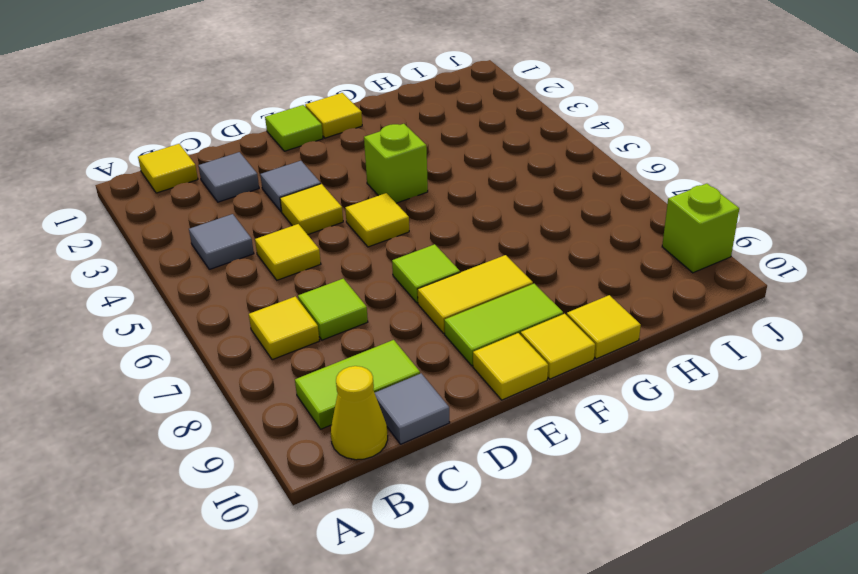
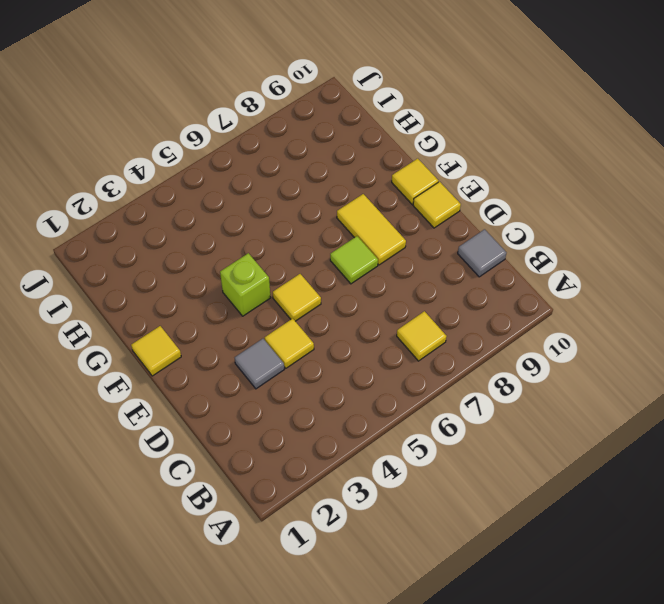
none -> yellow 1x1 tile [138,144,198,193]
none -> grey 1x1 tile [189,214,254,269]
none -> lime 1x2 tile [295,340,420,429]

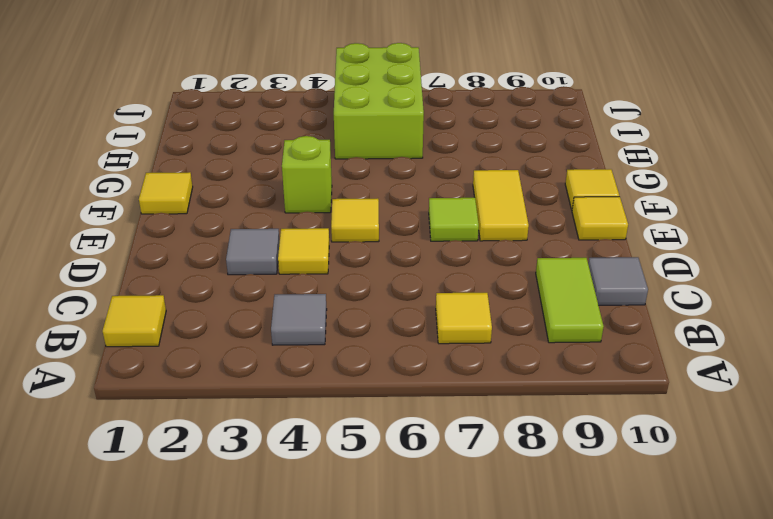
lime 2x3 brick [334,43,424,159] -> none
none -> yellow 1x1 cone [331,366,388,460]
none -> grey 1x1 tile [198,152,259,202]
none -> yellow 1x1 tile [255,224,321,280]

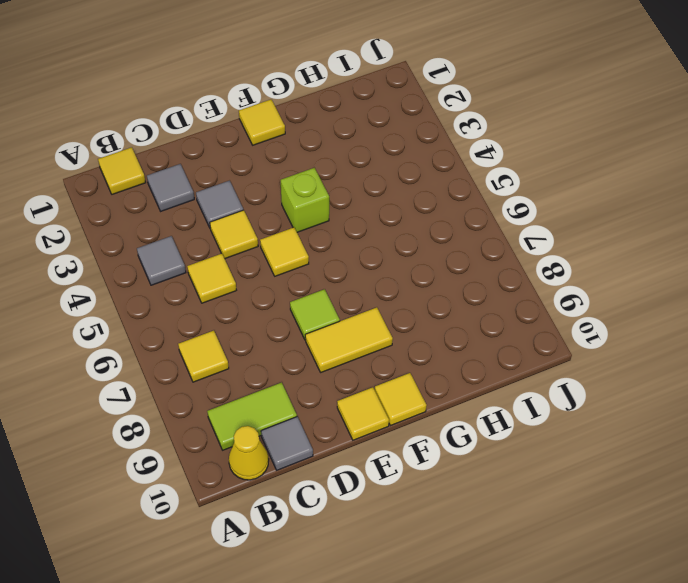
none -> lime 1x1 tile [298,279,368,340]
none -> lime 1x1 tile [265,105,323,151]
none -> lime 1x2 tile [444,284,563,366]

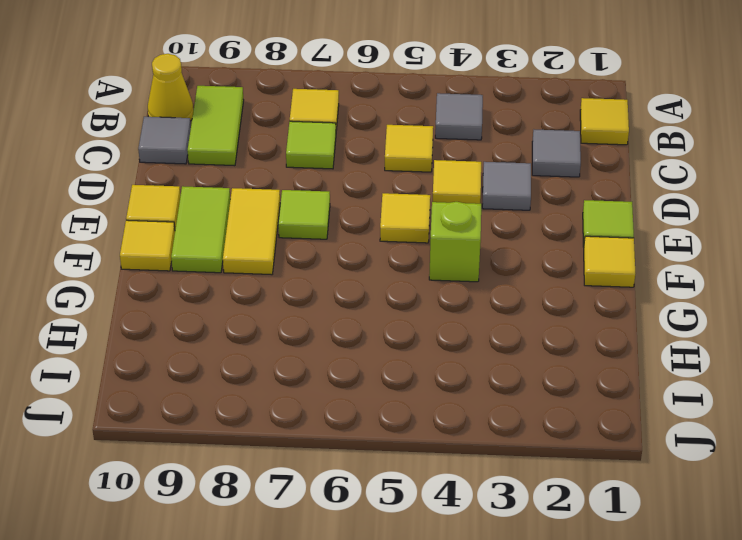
none -> yellow 1x1 tile [567,295,641,359]
none -> lime 1x1 brick [662,184,739,273]

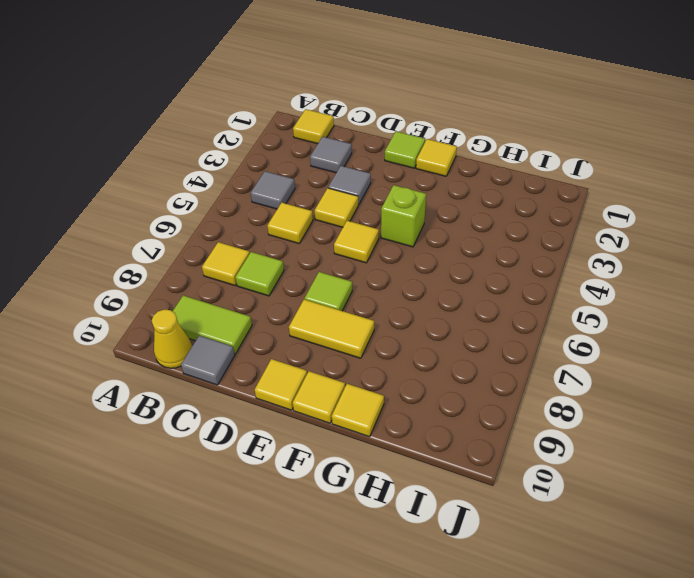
none -> lime 1x2 tile [444,284,563,366]
none -> lime 1x1 brick [662,184,739,273]

